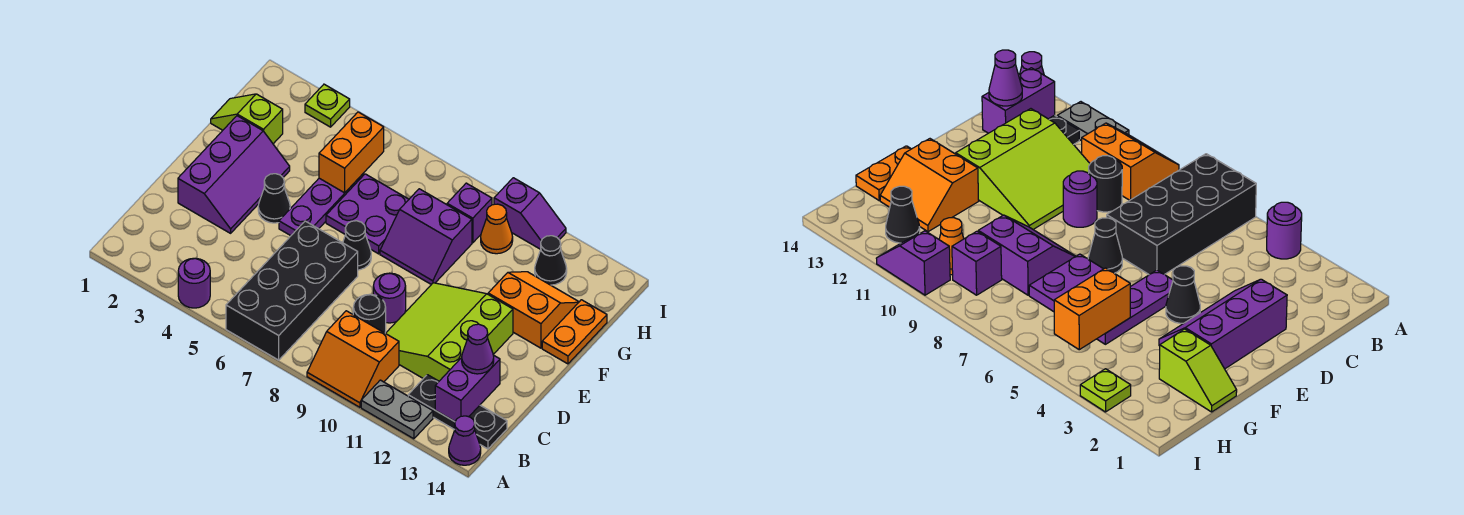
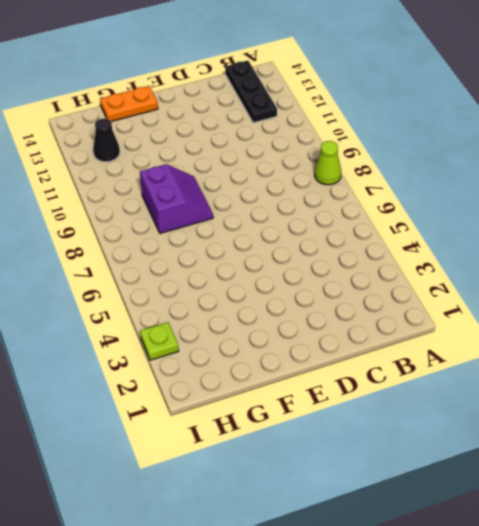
lime 1x1 cone [314,141,341,185] -> none
none -> purple 1x1 round brick [178,258,210,308]
none -> black 2x4 brick [226,221,358,360]
none -> orange 2x2 slope [307,311,399,407]

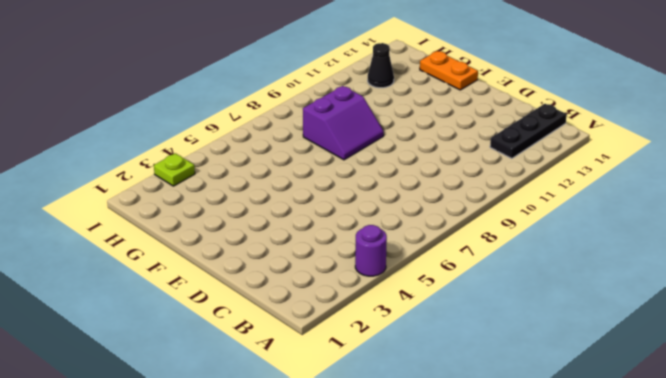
none -> black 2x4 brick [226,221,358,360]
none -> orange 2x2 slope [307,311,399,407]
none -> grey 1x2 plate [361,380,433,439]

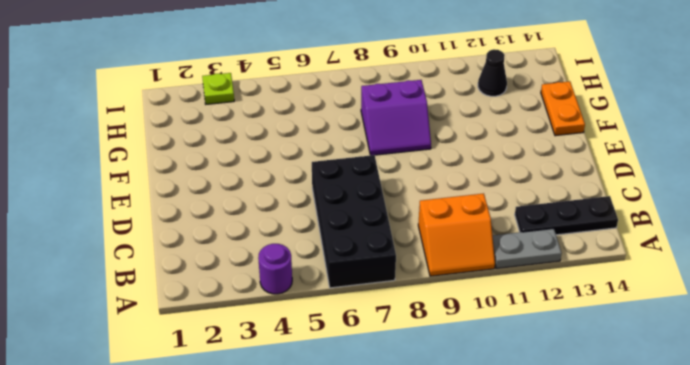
none -> purple 1x1 cone [449,416,481,465]
none -> black 1x1 round brick [353,294,386,333]
none -> lime 3x3 slope [386,283,513,381]

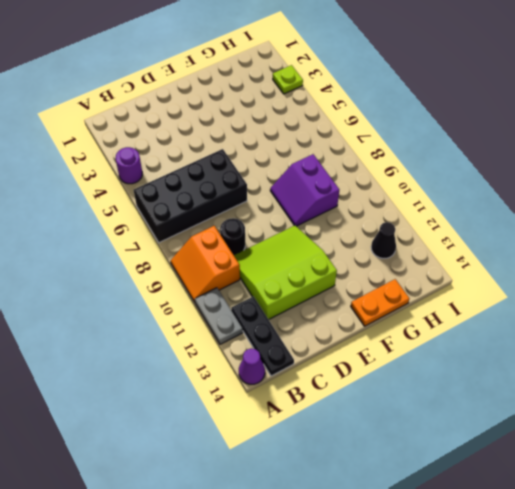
none -> purple 2x3 slope [178,116,290,233]
none -> purple 1x1 round brick [373,273,406,323]
none -> black 1x1 cone [258,174,290,223]

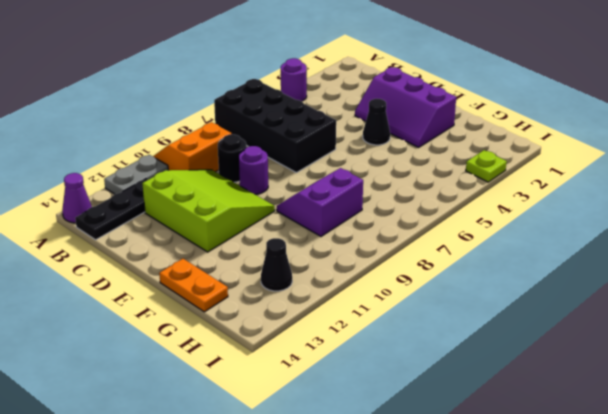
none -> purple 1x3 plate [279,173,364,236]
none -> black 1x1 cone [343,221,371,270]
none -> purple 2x2 plate [326,174,409,254]

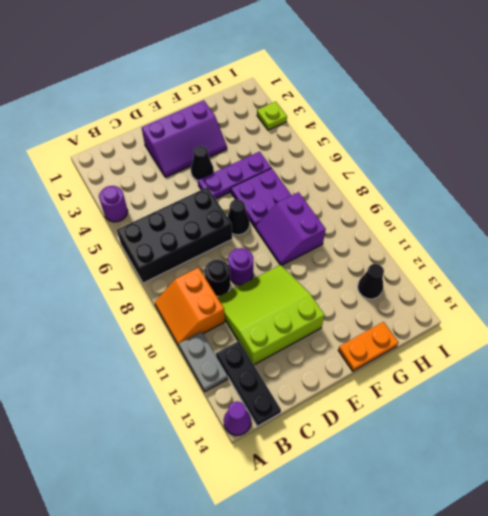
none -> orange 2x2 slope [488,272,579,348]
none -> lime 1x2 slope [211,94,283,144]
none -> purple 1x1 brick [447,183,492,243]

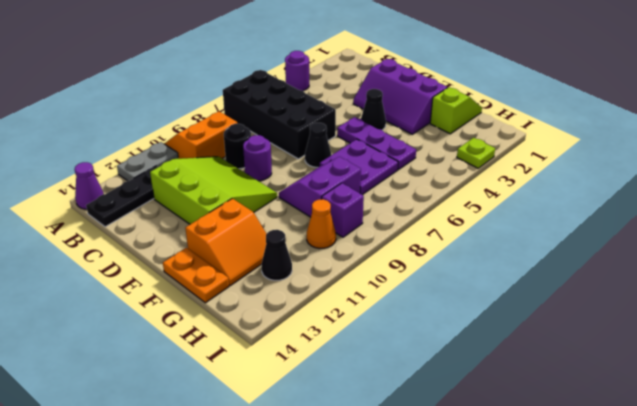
none -> purple 1x2 slope [494,178,566,249]
none -> purple 1x2 brick [435,355,500,422]
none -> orange 1x2 brick [319,112,384,193]

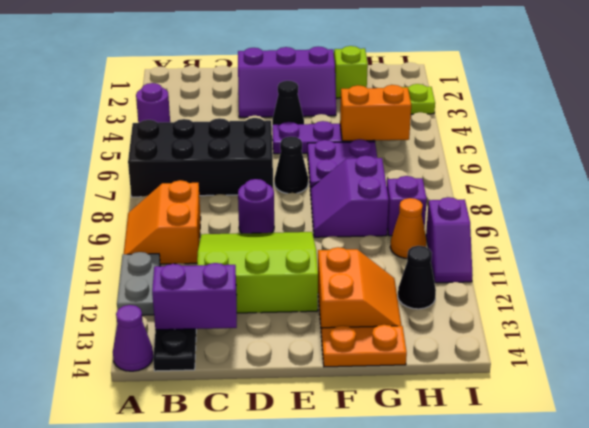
none -> black 1x1 round brick [353,294,386,333]
none -> purple 1x1 cone [462,324,494,374]

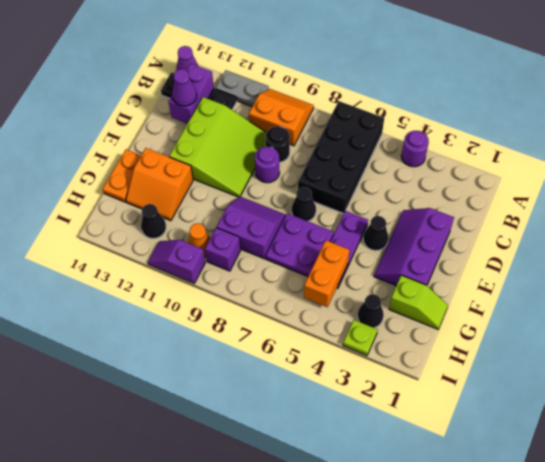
black 1x1 cone [358,294,384,328] -> none

